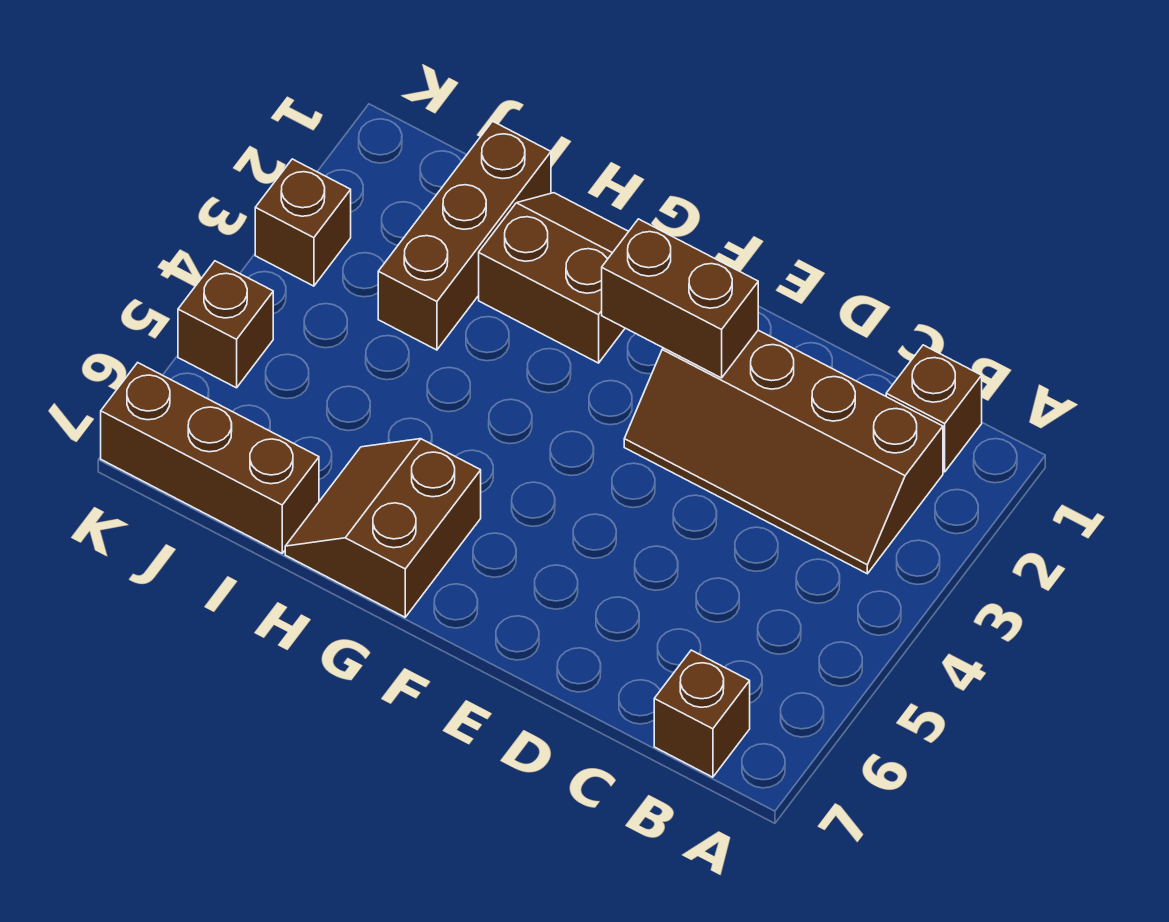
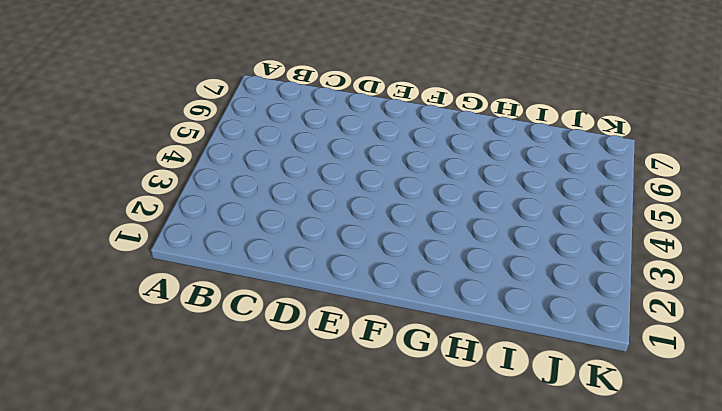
none -> brown 1x1 brick [886,345,982,472]
none -> brown 2x4 slope [624,330,943,574]

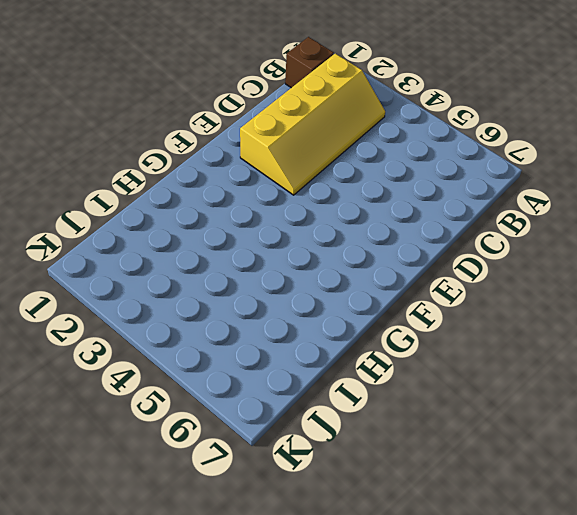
yellow 2x4 slope [240,54,385,195] -> brown 2x4 slope [624,330,943,574]
none -> brown 1x1 brick [654,650,750,777]
none -> brown 2x2 slope [479,193,629,363]

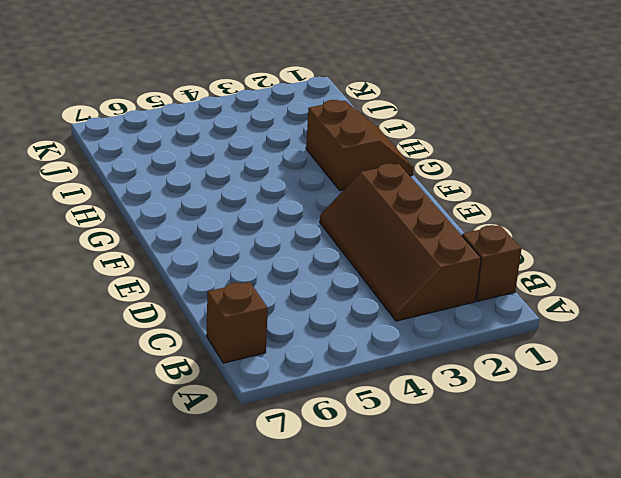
none -> brown 2x2 slope [285,439,481,617]
none -> brown 1x3 brick [378,121,551,350]

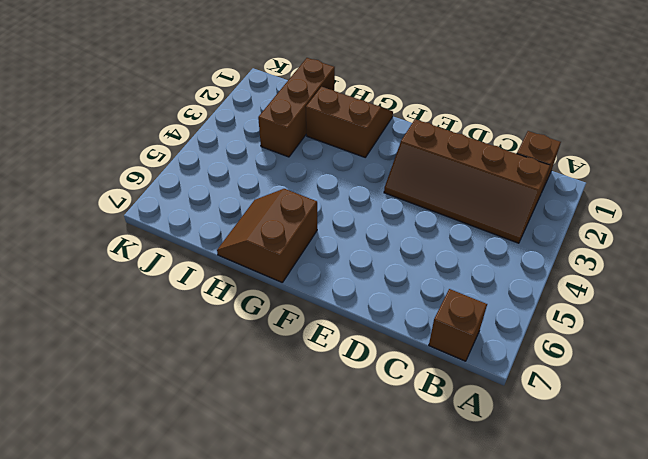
none -> brown 1x3 brick [101,363,319,553]
none -> brown 1x1 brick [255,159,351,286]

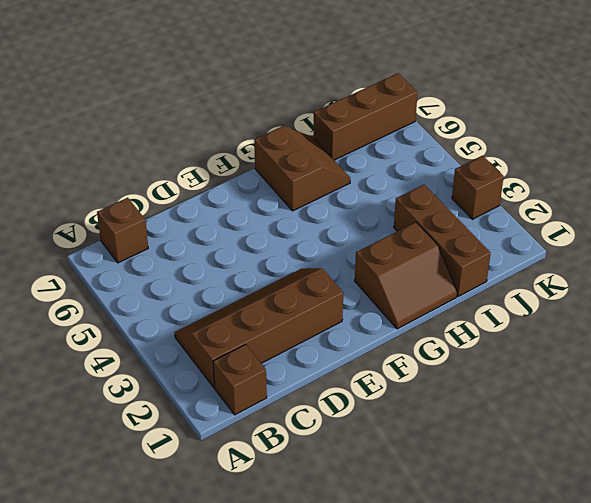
none -> brown 1x1 brick [178,261,273,388]
none -> brown 1x2 brick [602,219,758,378]

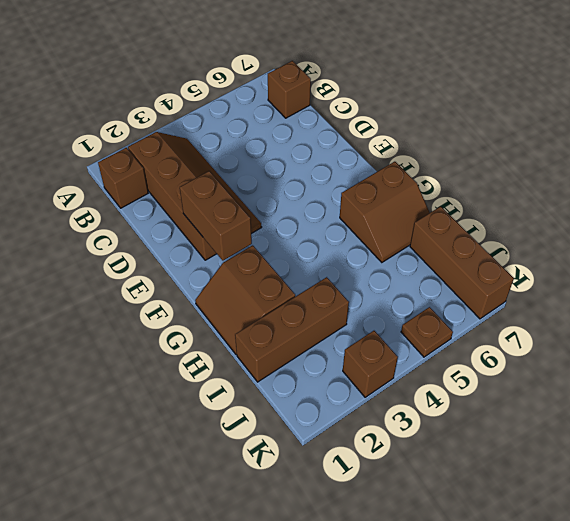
brown 1x1 plate [401,307,453,357] -> brown 1x1 brick [178,261,273,388]

